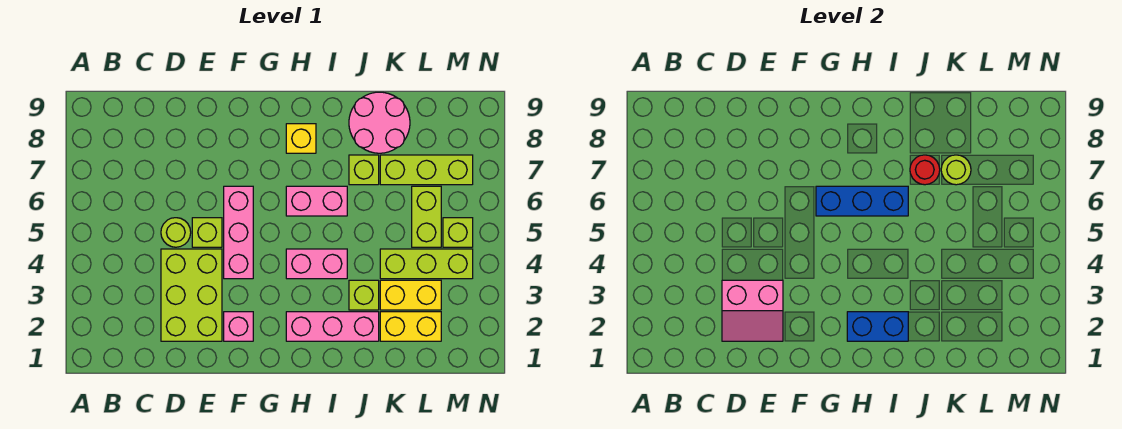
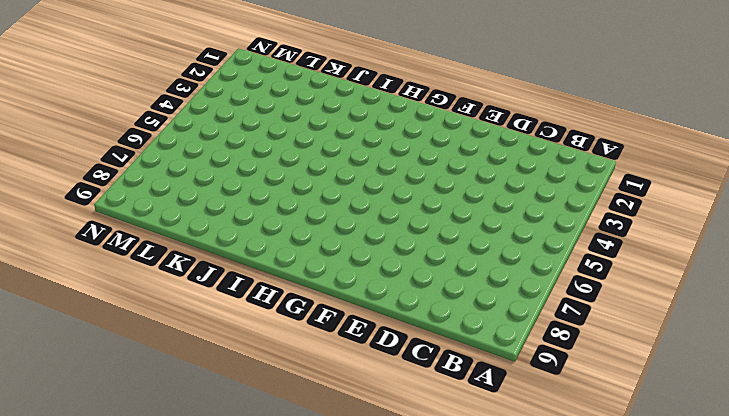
none -> lime 2x3 brick [161,249,222,341]
none -> lime 1x1 round brick [161,218,191,247]
none -> lime 1x1 brick [192,218,222,247]

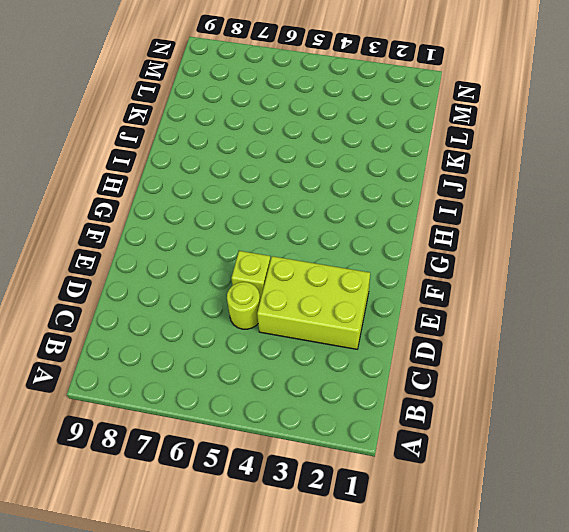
none -> pink 1x1 brick [224,312,253,341]
none -> pink 1x3 brick [224,186,253,279]
none -> pink 1x3 brick [286,312,379,341]

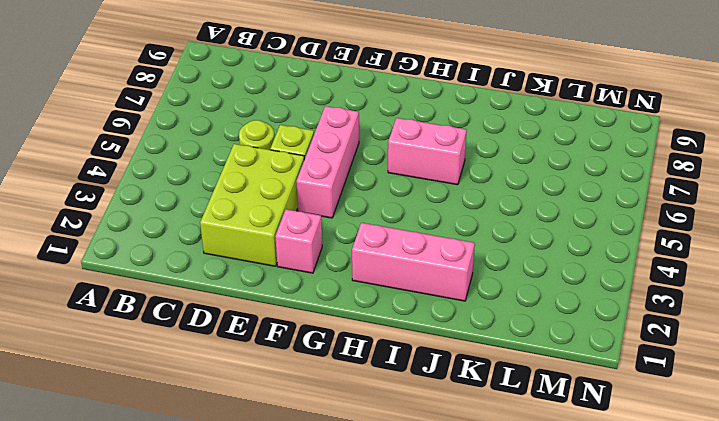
none -> pink 1x2 brick [286,249,347,279]
none -> yellow 1x1 brick [286,124,316,153]
none -> lime 1x1 brick [349,280,379,310]

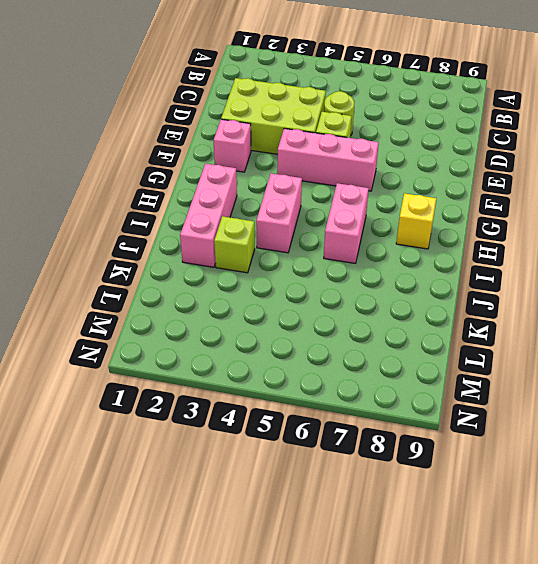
none -> lime 1x1 brick [349,155,379,185]
none -> pink 2x2 round brick [349,92,410,153]
none -> yellow 1x2 brick [380,312,441,341]

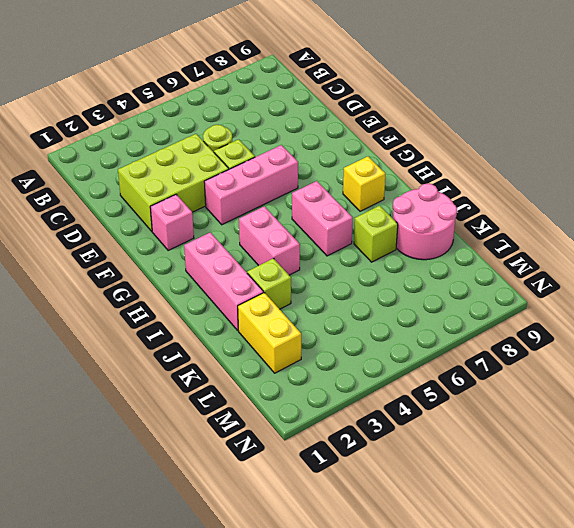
none -> yellow 1x2 brick [380,280,441,310]
none -> lime 1x3 brick [380,249,473,279]
none -> lime 1x3 brick [380,155,473,185]

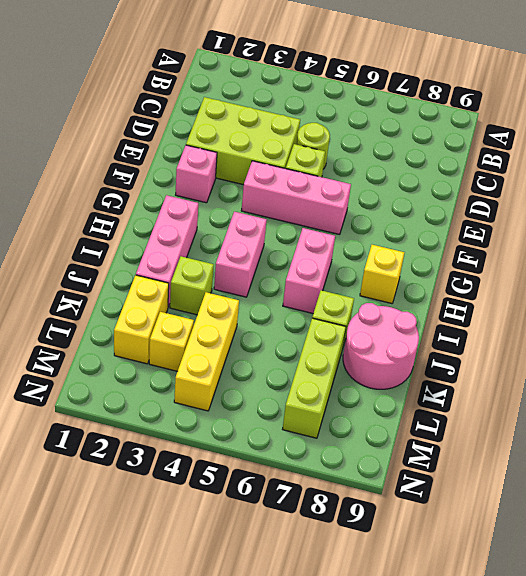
yellow 1x3 brick [174,292,239,411] -> lime 1x3 brick [380,249,473,279]
yellow 1x1 brick [149,312,194,371] -> yellow 1x2 brick [380,280,441,310]
none -> lime 1x2 brick [412,186,441,247]
none -> lime 1x1 brick [443,218,473,247]
none -> pink 2x2 slope [722,280,783,341]

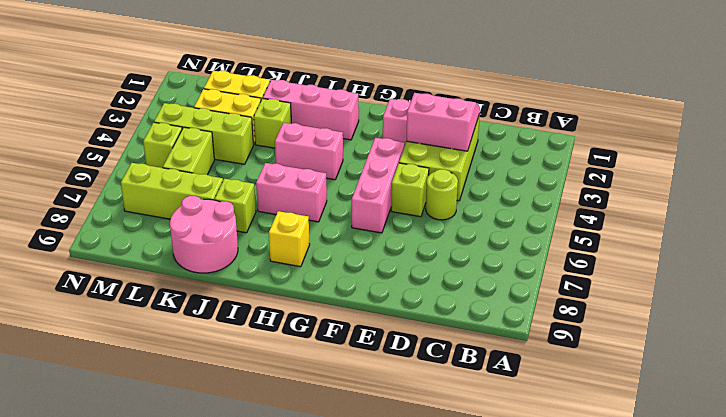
none -> blue 1x3 brick [816,186,908,216]
none -> blue 1x2 brick [847,312,908,341]
none -> red 1x1 round brick [910,155,940,185]

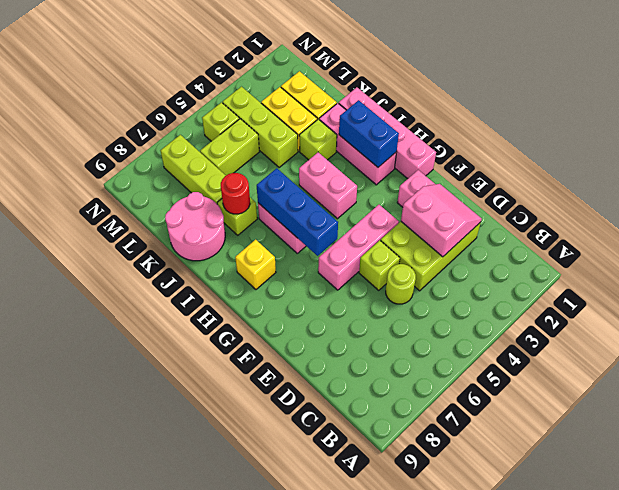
pink 1x4 brick [339,87,436,179] -> none
none -> lime 1x1 round brick [941,155,971,185]

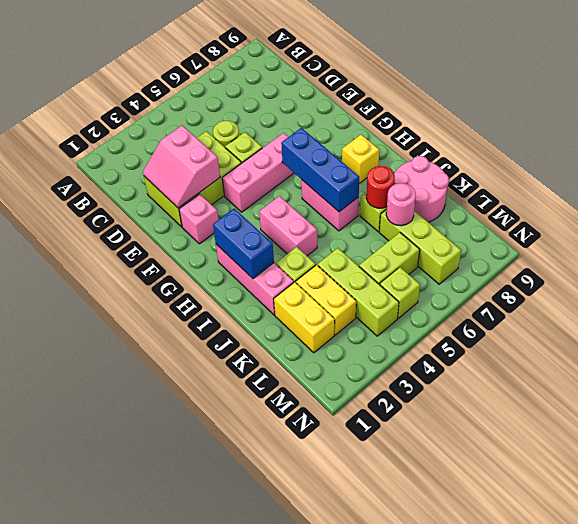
pink 1x1 round brick [386,183,416,226] -> lime 1x1 round brick [941,155,971,185]

